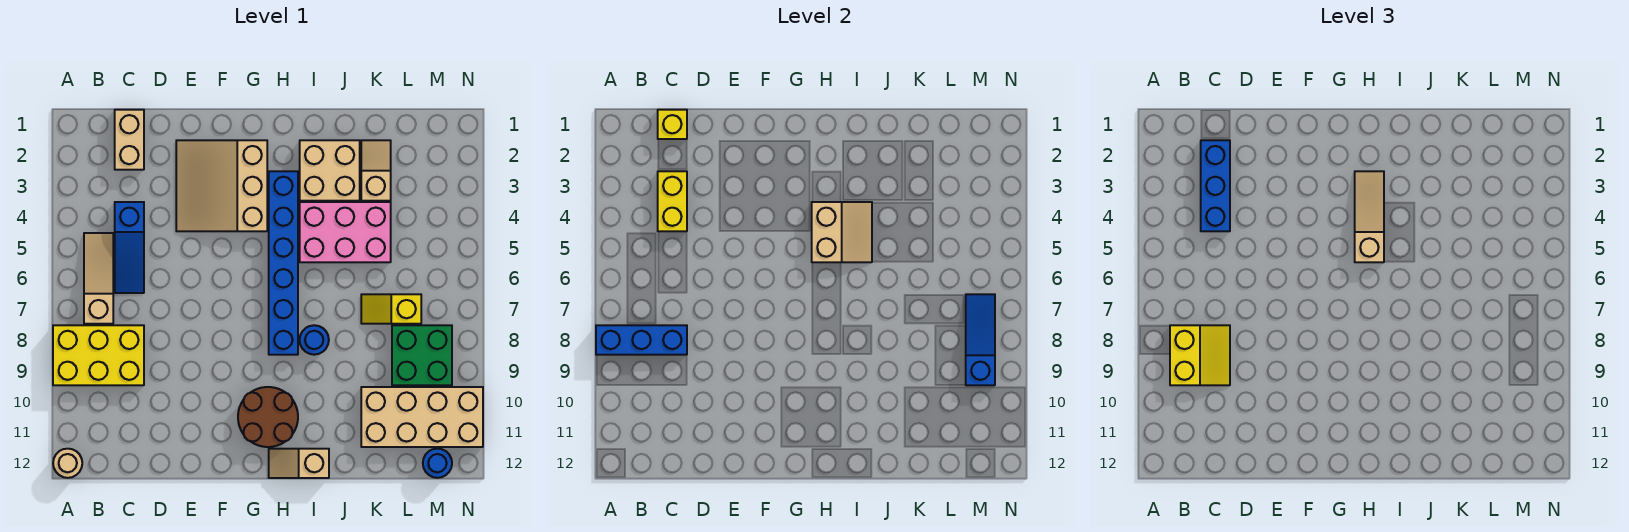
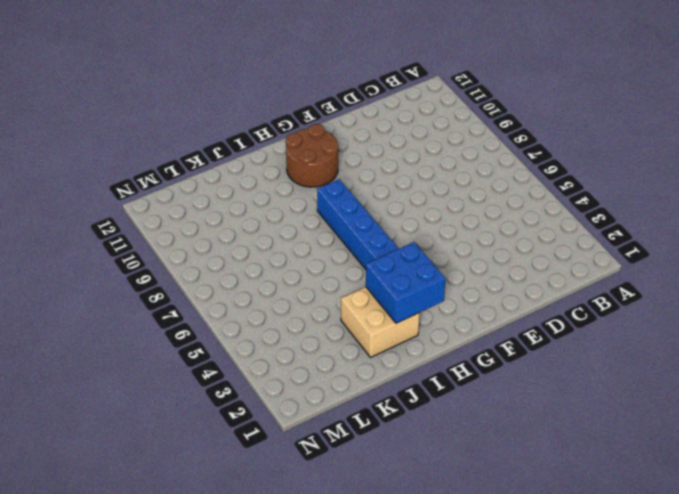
blue 2x2 brick [366,242,445,323] -> none
none -> yellow 2x3 brick [53,325,144,385]
none -> tan 1x1 round brick [53,449,82,478]
none -> tan 1x3 slope [84,233,113,324]

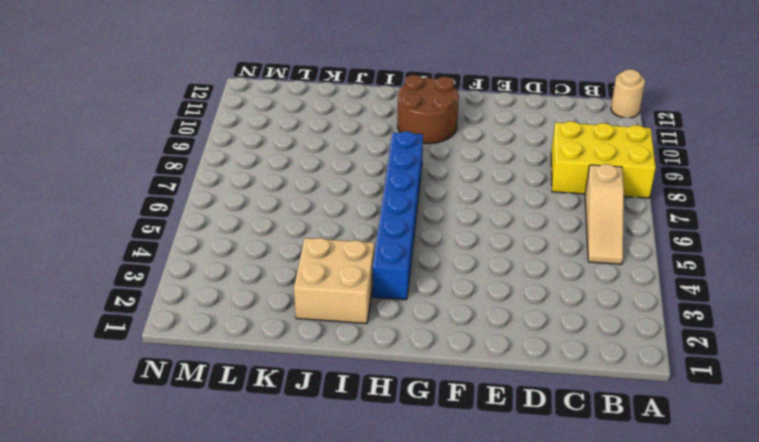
none -> tan 1x2 brick [115,110,144,170]
none -> blue 1x3 slope [115,202,144,293]
none -> tan 3x3 slope [176,140,267,231]

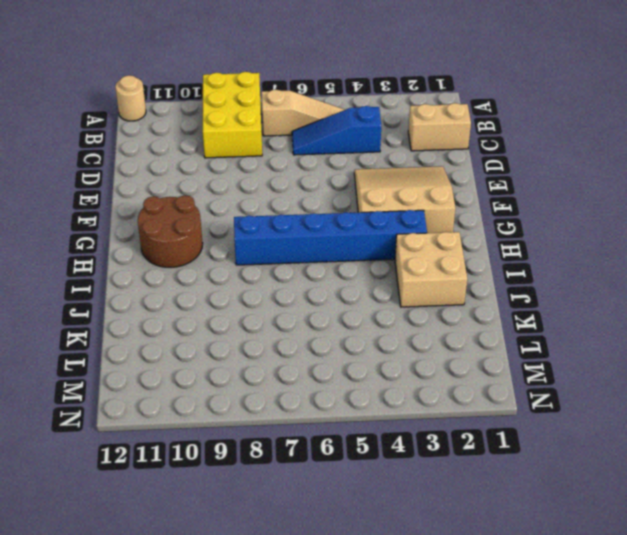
none -> tan 1x2 slope [269,449,329,478]
none -> pink 2x3 brick [300,202,391,262]
none -> blue 1x1 round brick [300,325,329,355]

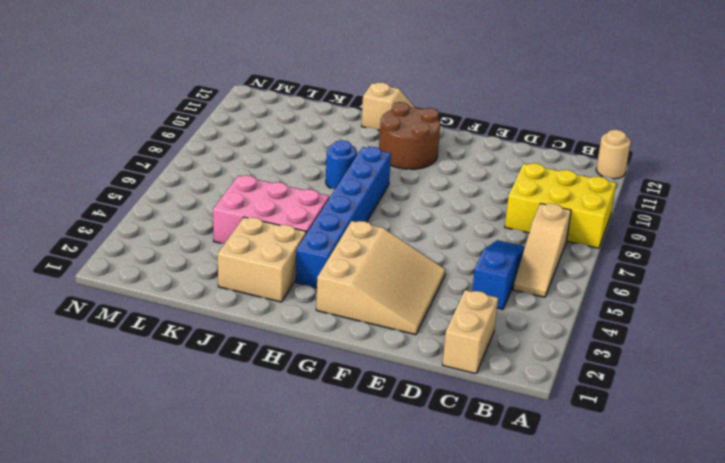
none -> tan 1x2 slope [361,140,391,201]
none -> yellow 1x2 slope [361,294,421,324]
none -> tan 2x4 brick [361,387,483,447]

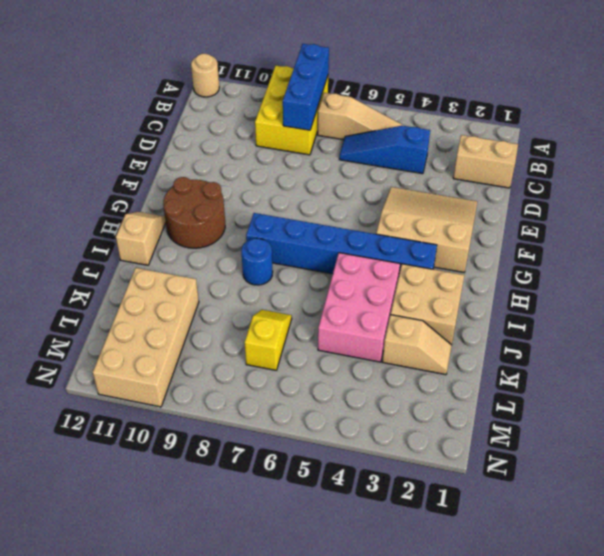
none -> green 2x2 brick [392,325,452,385]
none -> blue 1x1 round brick [423,449,452,478]
none -> yellow 1x1 brick [658,110,687,139]

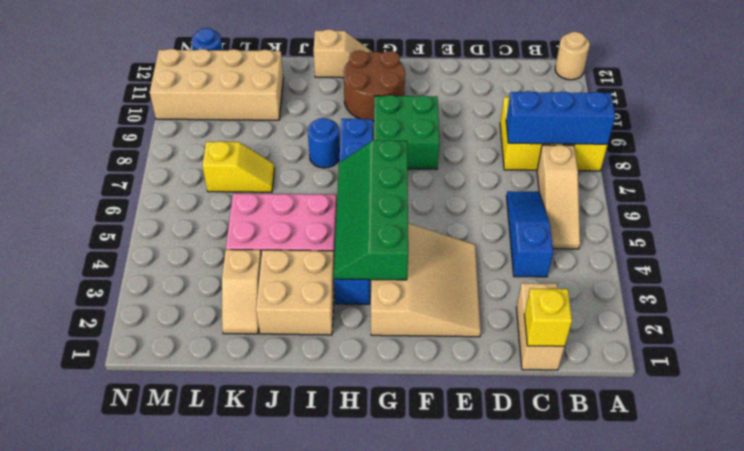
green 2x2 brick [374,95,439,169] -> green 2x2 brick moved to [392,325,452,385]
green 2x4 slope [334,140,408,280] -> tan 2x2 slope [812,202,872,262]
none -> yellow 1x2 brick [658,171,687,231]
none -> blue 1x3 slope [966,294,995,385]
none -> yellow 2x2 slope [1170,325,1230,385]

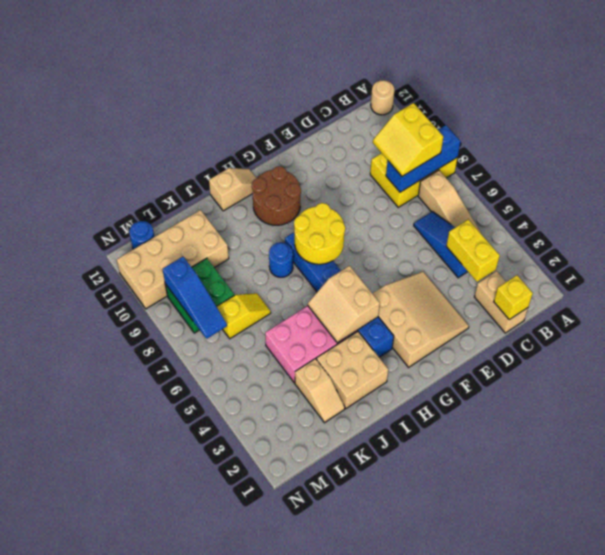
yellow 2x2 round brick [294,203,345,264] -> none
none -> blue 1x3 brick [1201,140,1230,231]
none -> tan 1x3 slope [1355,171,1384,262]

